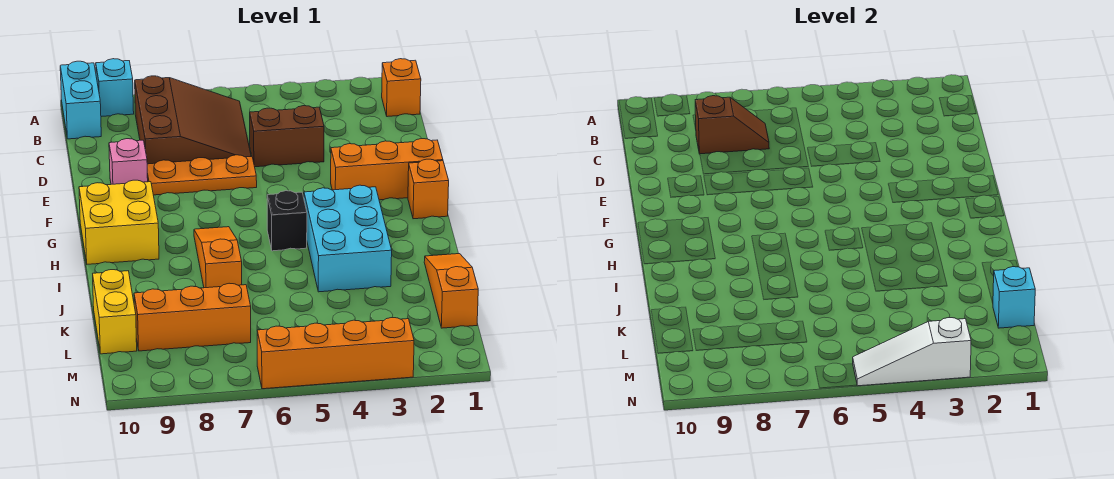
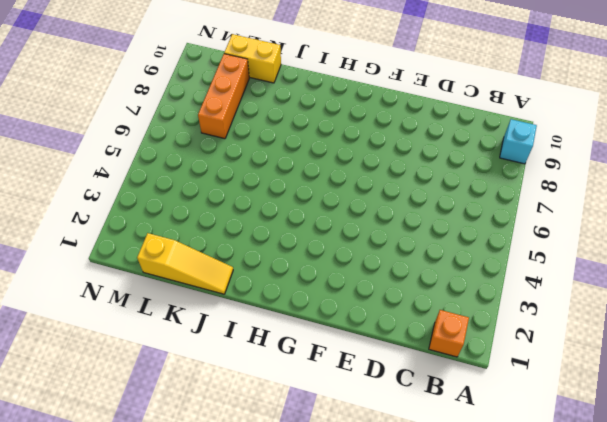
yellow 1x3 slope [137,233,233,294] -> orange 1x3 slope [424,254,478,328]
none -> cyan 1x2 brick [60,61,101,139]
none -> brown 3x3 slope [135,76,251,164]
none -> brown 1x2 brick [250,106,324,167]

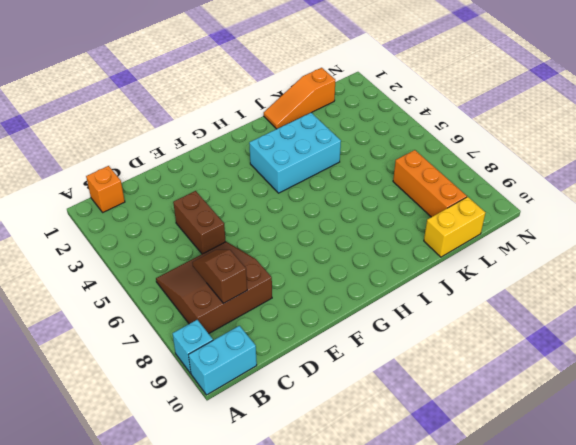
none -> orange 1x3 plate [147,155,257,195]
none -> pink 1x1 brick [109,139,148,184]
none -> orange 1x3 brick [331,139,443,200]

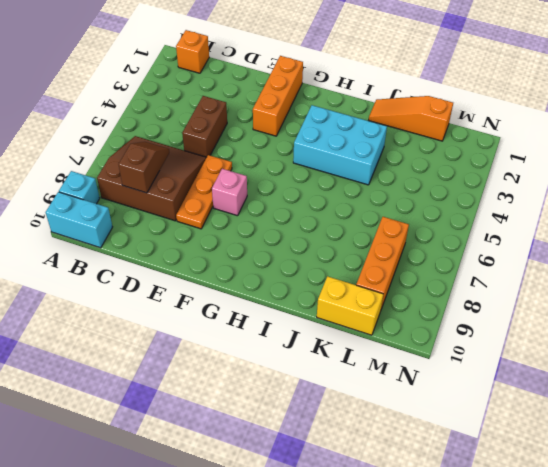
pink 1x1 brick [212,169,247,216] -> pink 1x1 brick moved to [109,139,148,184]
none -> orange 1x1 brick [408,159,449,219]
none -> yellow 2x2 brick [79,180,159,264]
none -> black 1x1 brick [267,191,307,251]

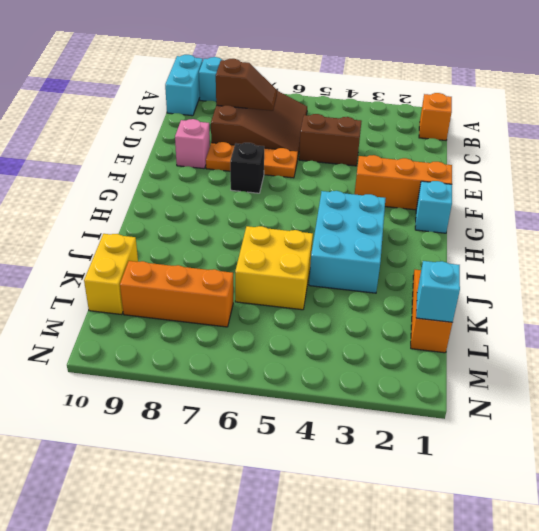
black 1x1 brick [230,143,264,193] -> black 1x1 brick moved to [267,191,307,251]
cyan 1x1 brick [415,181,452,233] -> orange 1x1 brick [408,159,449,219]
yellow 2x2 brick [235,226,313,310] -> yellow 2x2 brick moved to [79,180,159,264]
none -> orange 1x3 slope [194,227,242,288]
none -> orange 1x4 brick [257,317,414,389]
none -> white 1x3 slope [853,317,971,386]

